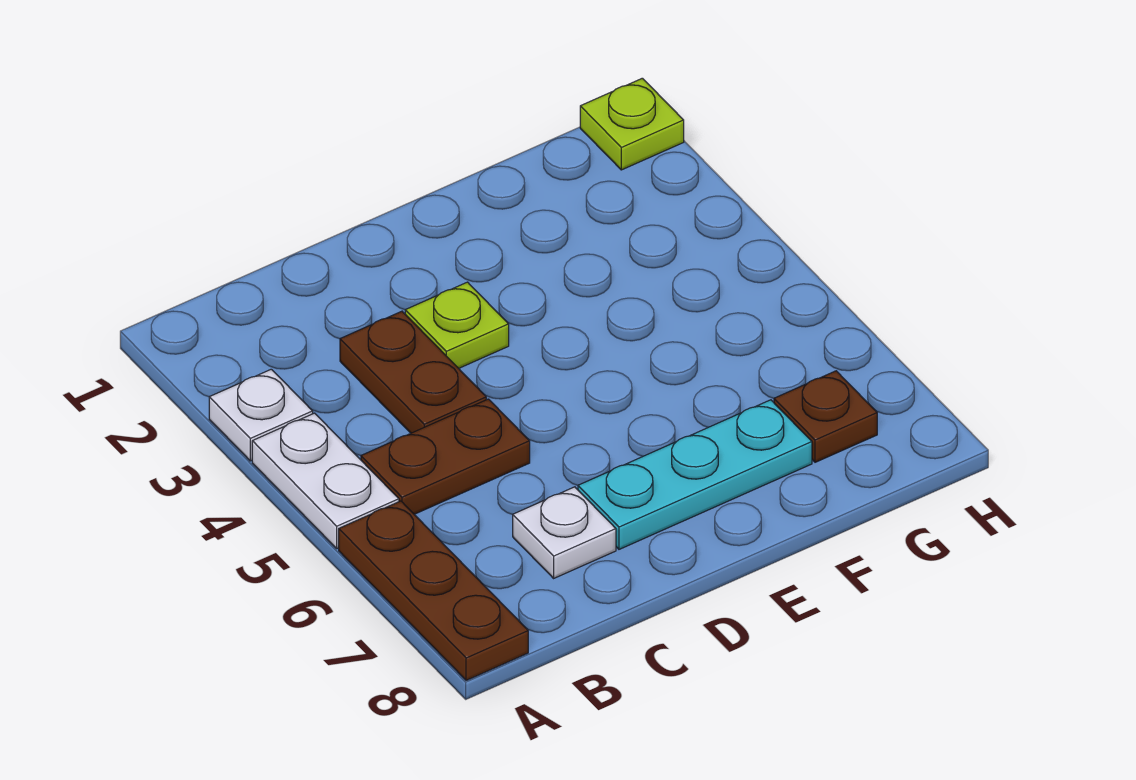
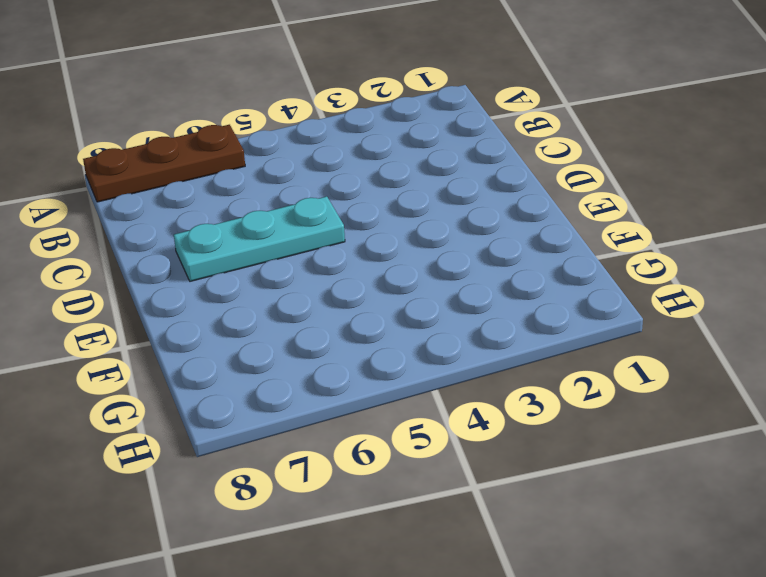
cyan 1x3 plate [174,196,345,281] -> cyan 1x3 plate turned to [578,400,812,549]
none -> white 1x1 plate [209,369,313,461]
none -> white 1x2 plate [252,413,399,549]

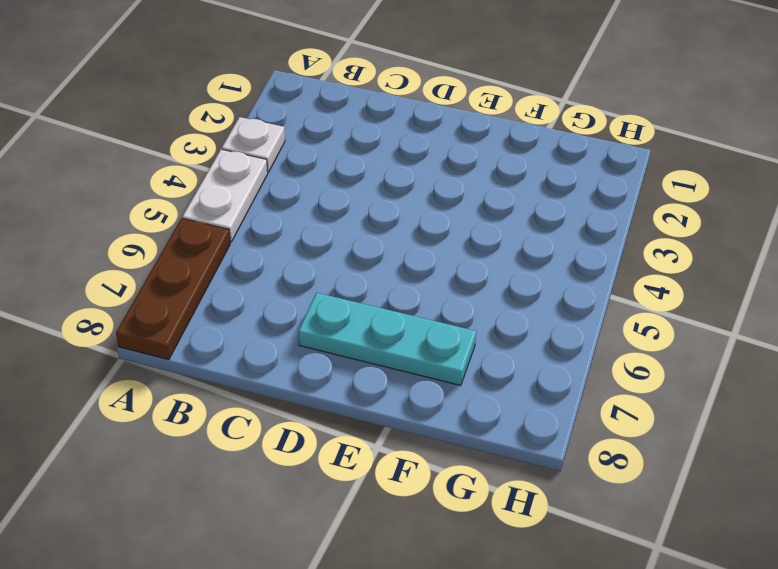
none -> brown 1x2 plate [361,399,530,514]
none -> brown 1x2 plate [340,311,486,433]

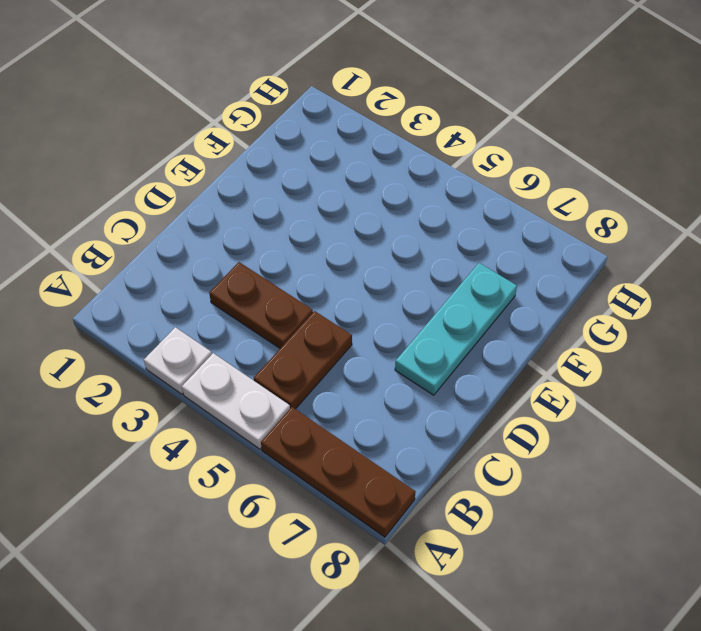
none -> white 1x1 plate [513,487,616,578]
none -> lime 1x1 plate [405,282,509,368]

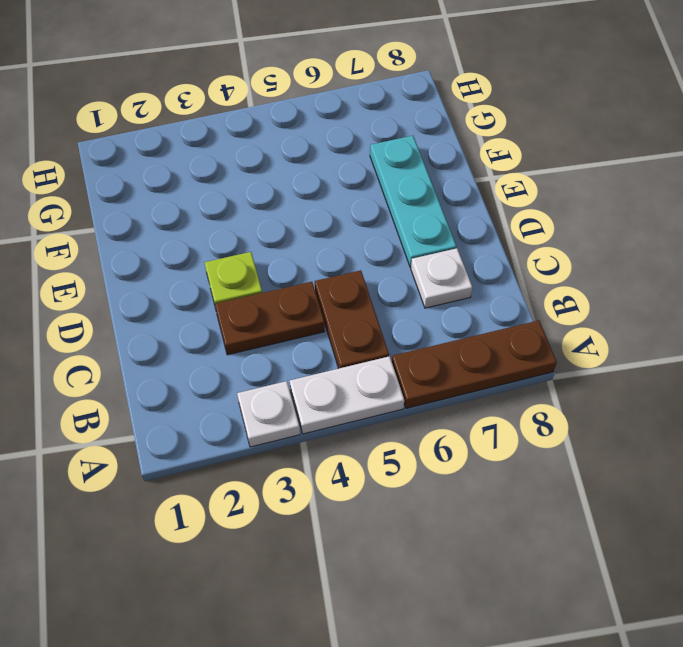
none -> brown 1x1 plate [774,371,877,462]
none -> lime 1x1 plate [580,78,684,170]

